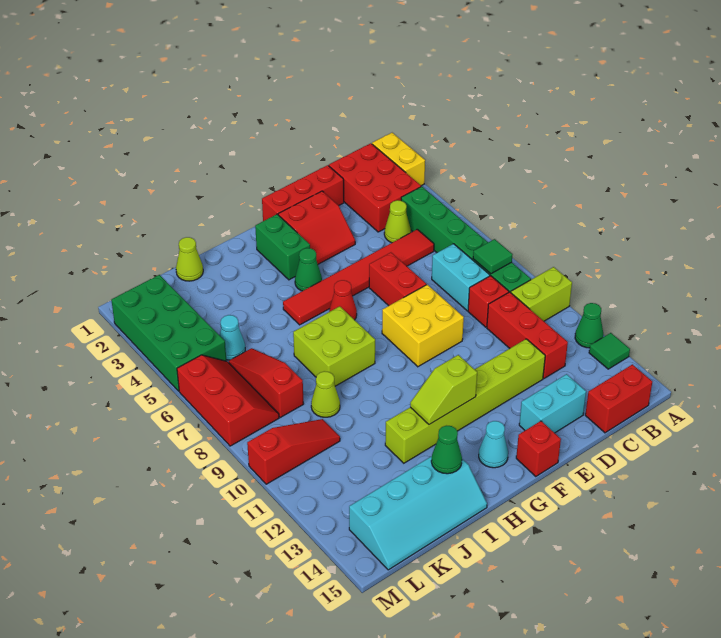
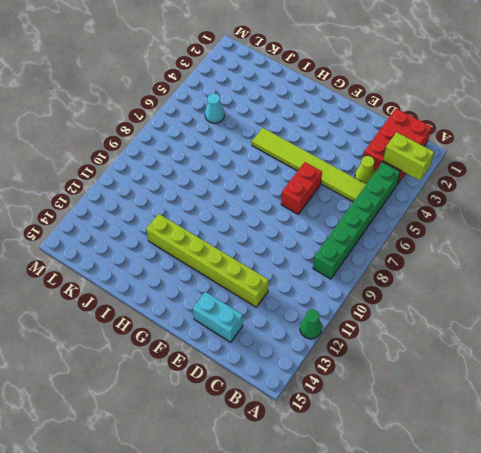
lime 1x2 brick [383,132,434,181] -> lime 1x2 brick moved to [511,267,572,321]
lime 1x6 tile [252,128,366,202] -> red 1x6 tile [283,229,434,325]
none -> yellow 1x2 brick [372,133,425,186]
none -> green 1x1 tile [589,333,630,369]
none -> red 1x2 brick [585,364,652,433]
none -> cyan 1x2 brick [432,244,490,311]

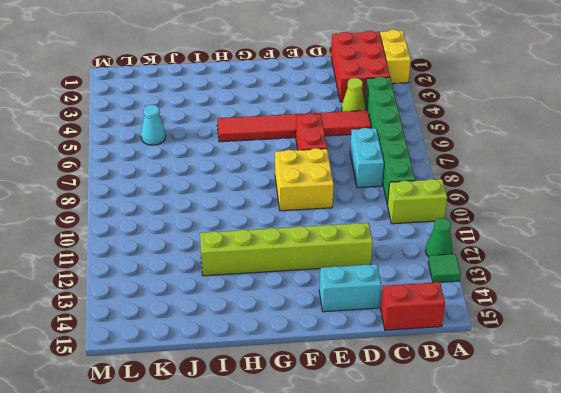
none -> red 1x1 brick [468,276,509,327]
none -> red 1x3 brick [487,292,568,379]
none -> red 1x3 brick [262,165,344,221]
none -> red 2x2 slope [278,191,355,264]

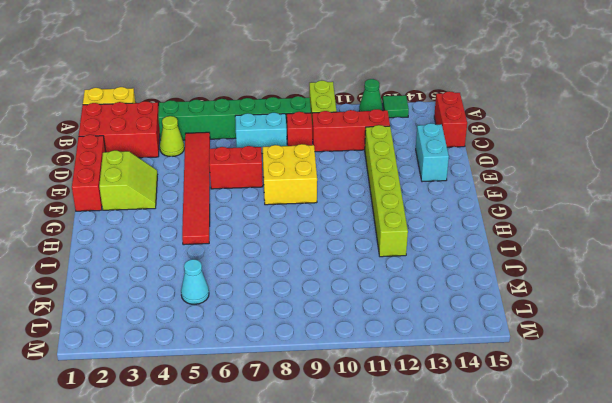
lime 2x2 slope [99,150,157,210] -> red 2x2 slope [278,191,355,264]
none -> red 1x1 brick [516,421,561,477]
none -> green 1x2 brick [255,214,310,280]
none -> green 1x1 cone [295,248,322,291]
none -> red 1x1 cone [329,280,357,320]

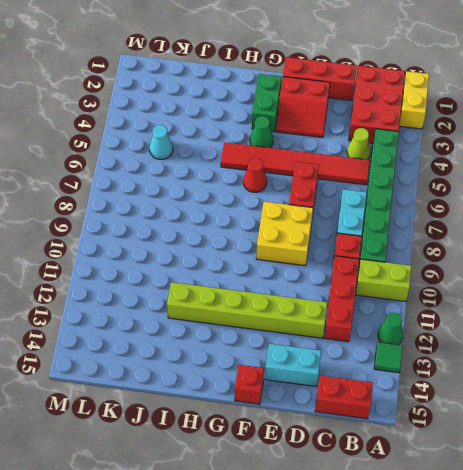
none -> cyan 1x1 cone [479,421,508,468]
none -> lime 2x2 brick [293,306,375,386]
none -> cyan 2x4 slope [349,456,487,570]
none -> lime 1x1 cone [176,237,203,281]

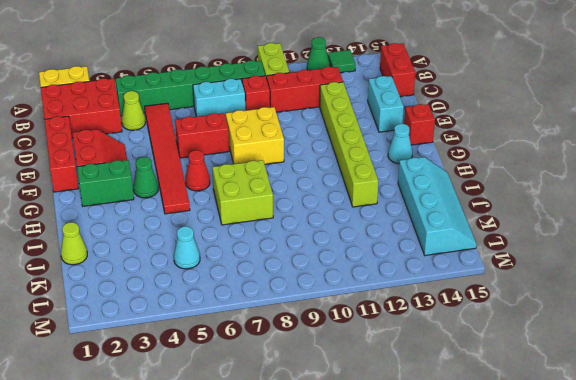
none -> lime 1x1 cone [311,371,340,417]
none -> red 1x3 slope [229,348,304,417]
none -> red 1x3 slope [247,419,340,484]
none -> green 2x4 brick [111,275,226,391]

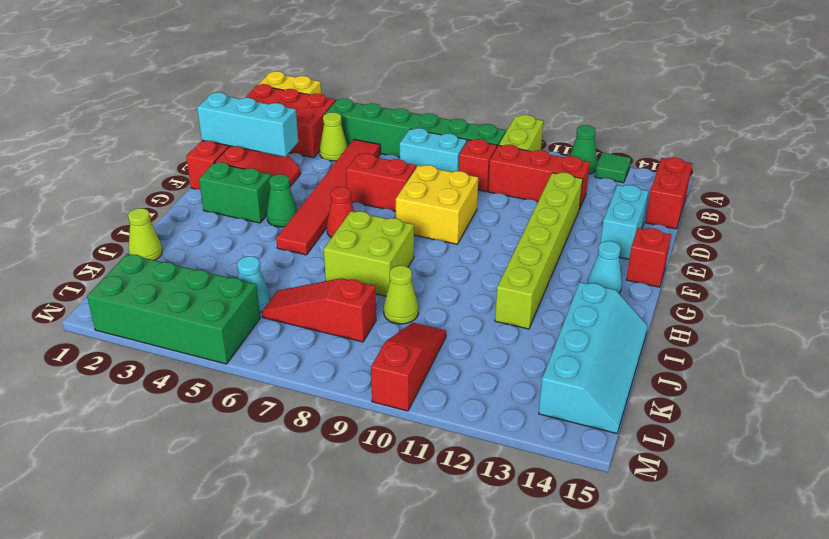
cyan 1x3 brick [197,93,298,157] -> none
none -> red 2x3 slope [177,355,279,446]
none -> green 1x1 tile [473,239,513,274]
none -> lime 1x2 slope [410,355,477,425]
none -> green 1x1 cone [431,426,462,474]

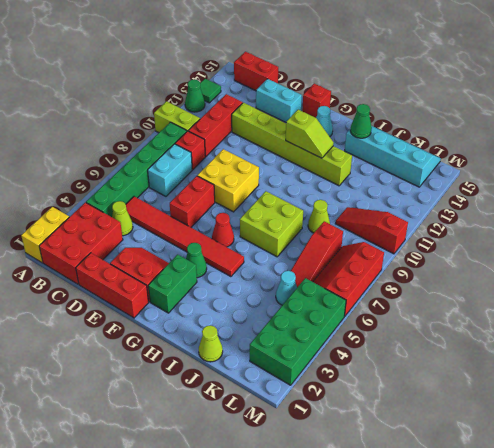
none -> green 1x1 tile [473,239,513,274]

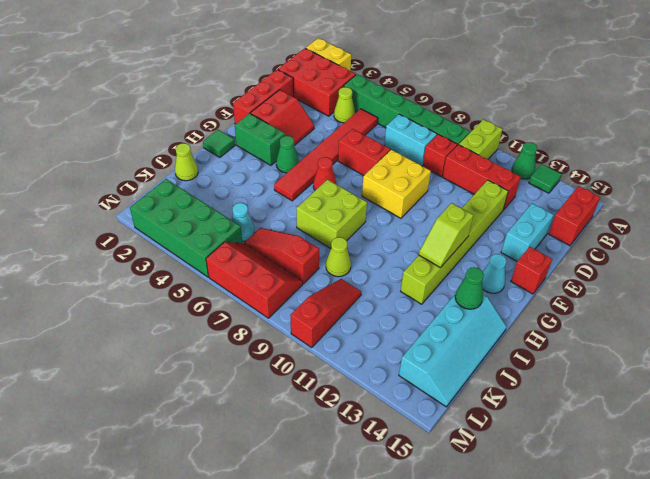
green 1x1 tile [203,130,235,157] -> green 1x1 tile moved to [473,239,513,274]

